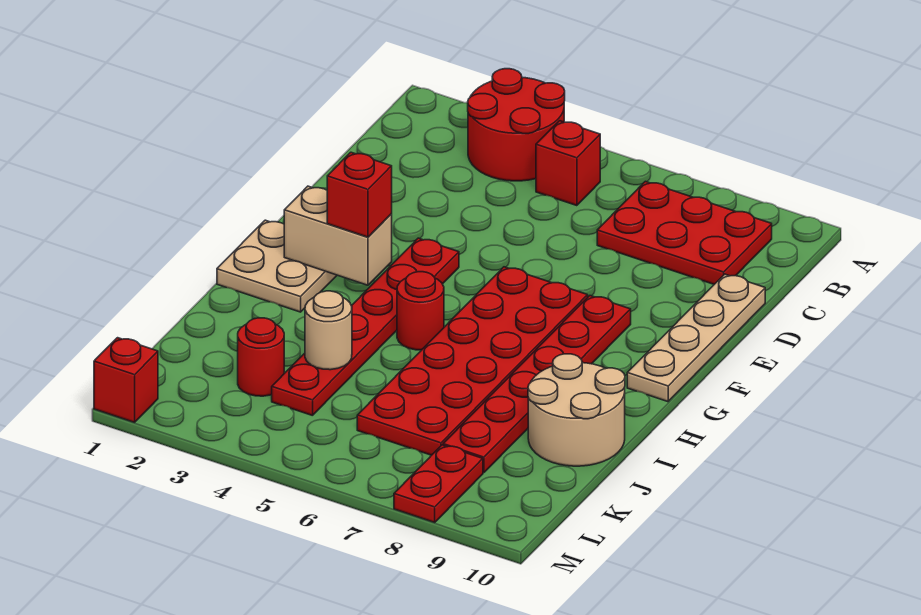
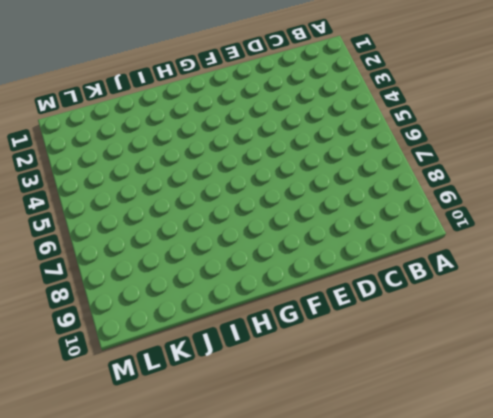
none -> red 2x2 round brick [468,69,565,181]
none -> red 1x1 brick [536,121,600,206]
none -> red 2x3 plate [597,181,772,284]

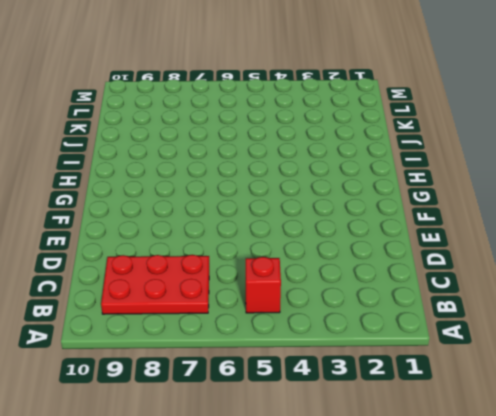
none -> red 2x2 round brick [468,69,565,181]
none -> tan 1x4 plate [627,274,765,402]
none -> red 1x6 plate [272,238,459,416]

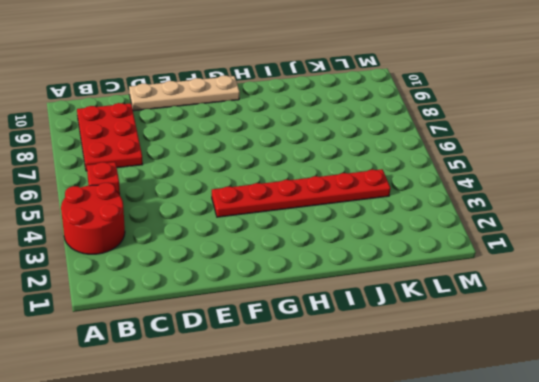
none -> red 2x6 plate [357,267,588,455]
none -> red 1x6 plate [443,296,631,473]
none -> tan 2x2 plate [217,220,337,312]

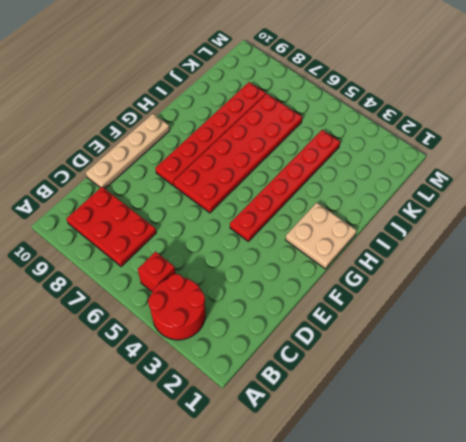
none -> red 1x1 round brick [397,272,444,350]
none -> tan 2x2 round brick [528,354,625,466]
none -> red 1x1 round brick [238,318,284,396]

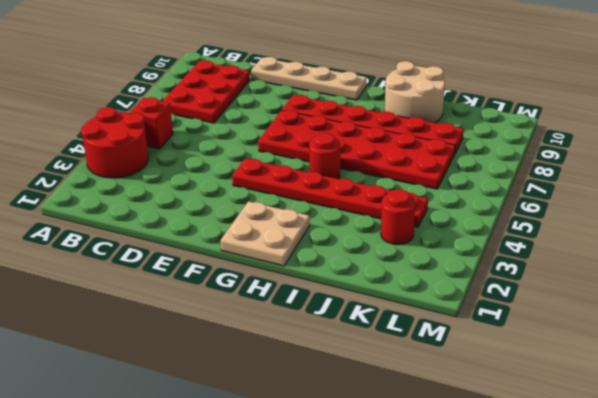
none -> red 1x2 plate [394,445,483,522]
none -> red 1x1 brick [94,338,158,422]
none -> tan 1x2 brick [284,186,392,285]

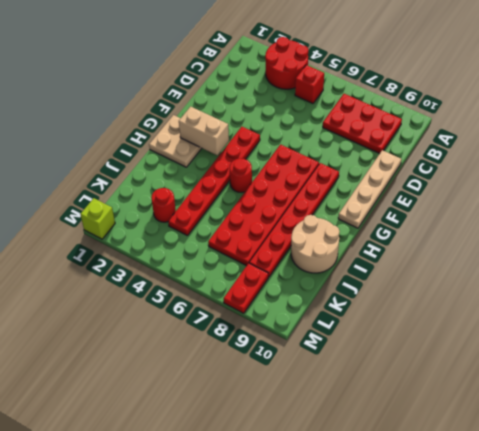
lime 1x1 brick [80,198,115,239] -> red 1x1 brick [94,338,158,422]
none -> tan 1x1 round brick [305,291,352,370]
none -> red 1x1 brick [327,152,392,237]

